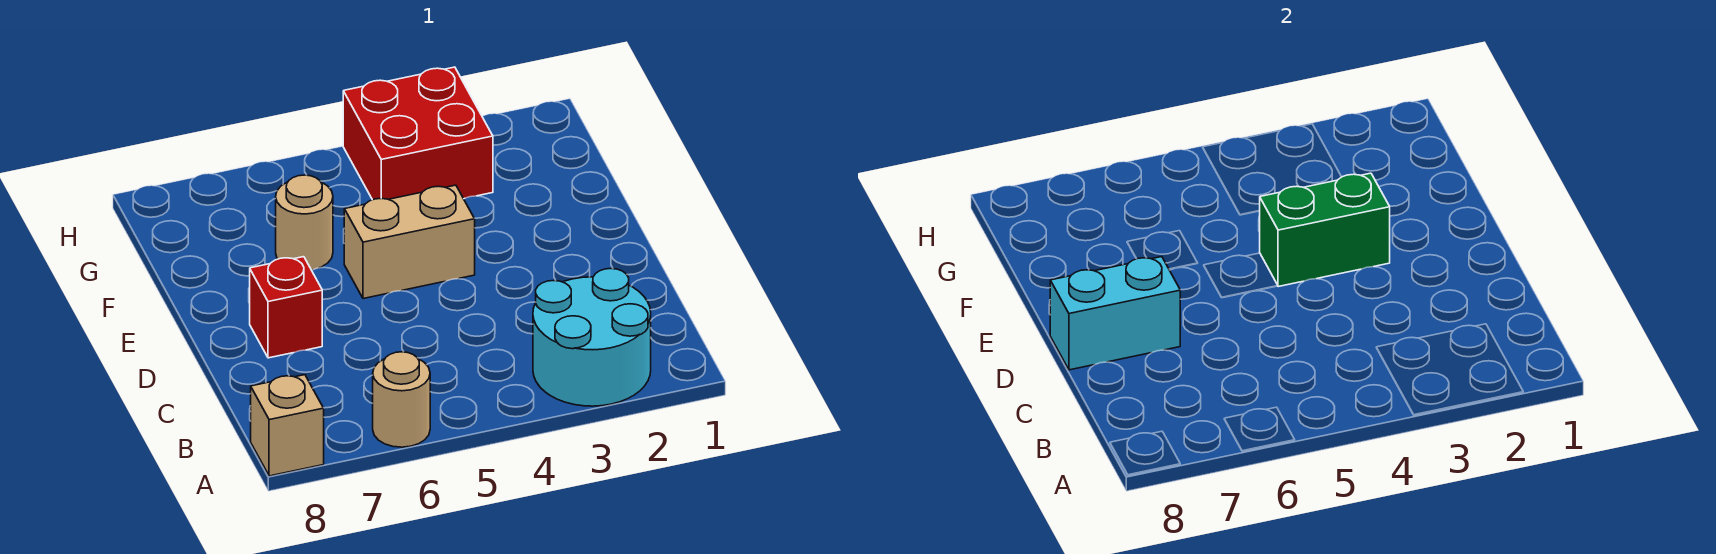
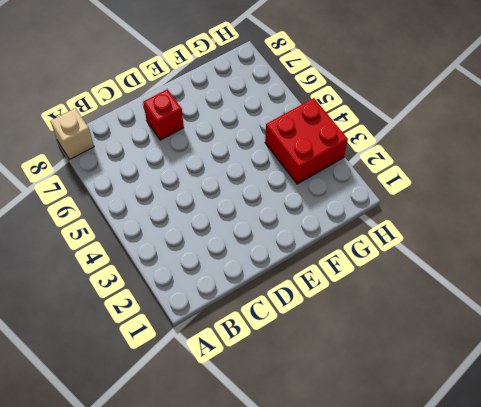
none -> cyan 2x2 round brick [533,269,651,406]
none -> tan 1x1 round brick [373,352,430,447]

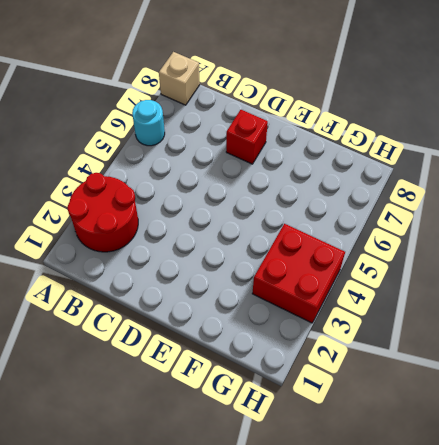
red 2x2 round brick [67,173,138,252] -> cyan 2x2 round brick [533,269,651,406]
cyan 1x1 round brick [132,100,165,146] -> tan 1x1 round brick [373,352,430,447]
none -> tan 1x2 brick [344,185,475,299]
none -> tan 1x1 round brick [276,175,333,270]

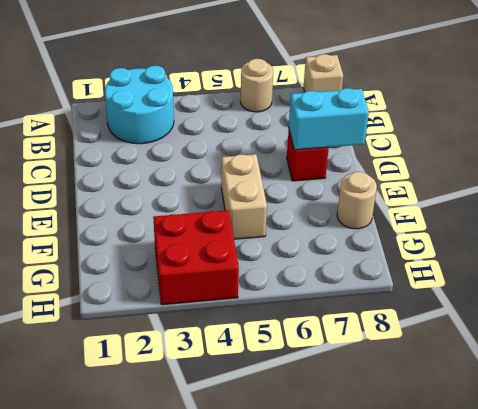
tan 1x2 brick [221,154,267,239] -> tan 1x2 brick turned to [344,185,475,299]
tan 1x1 round brick [337,172,377,229] -> tan 1x1 round brick moved to [276,175,333,270]
none -> green 1x2 brick [1260,173,1390,287]

